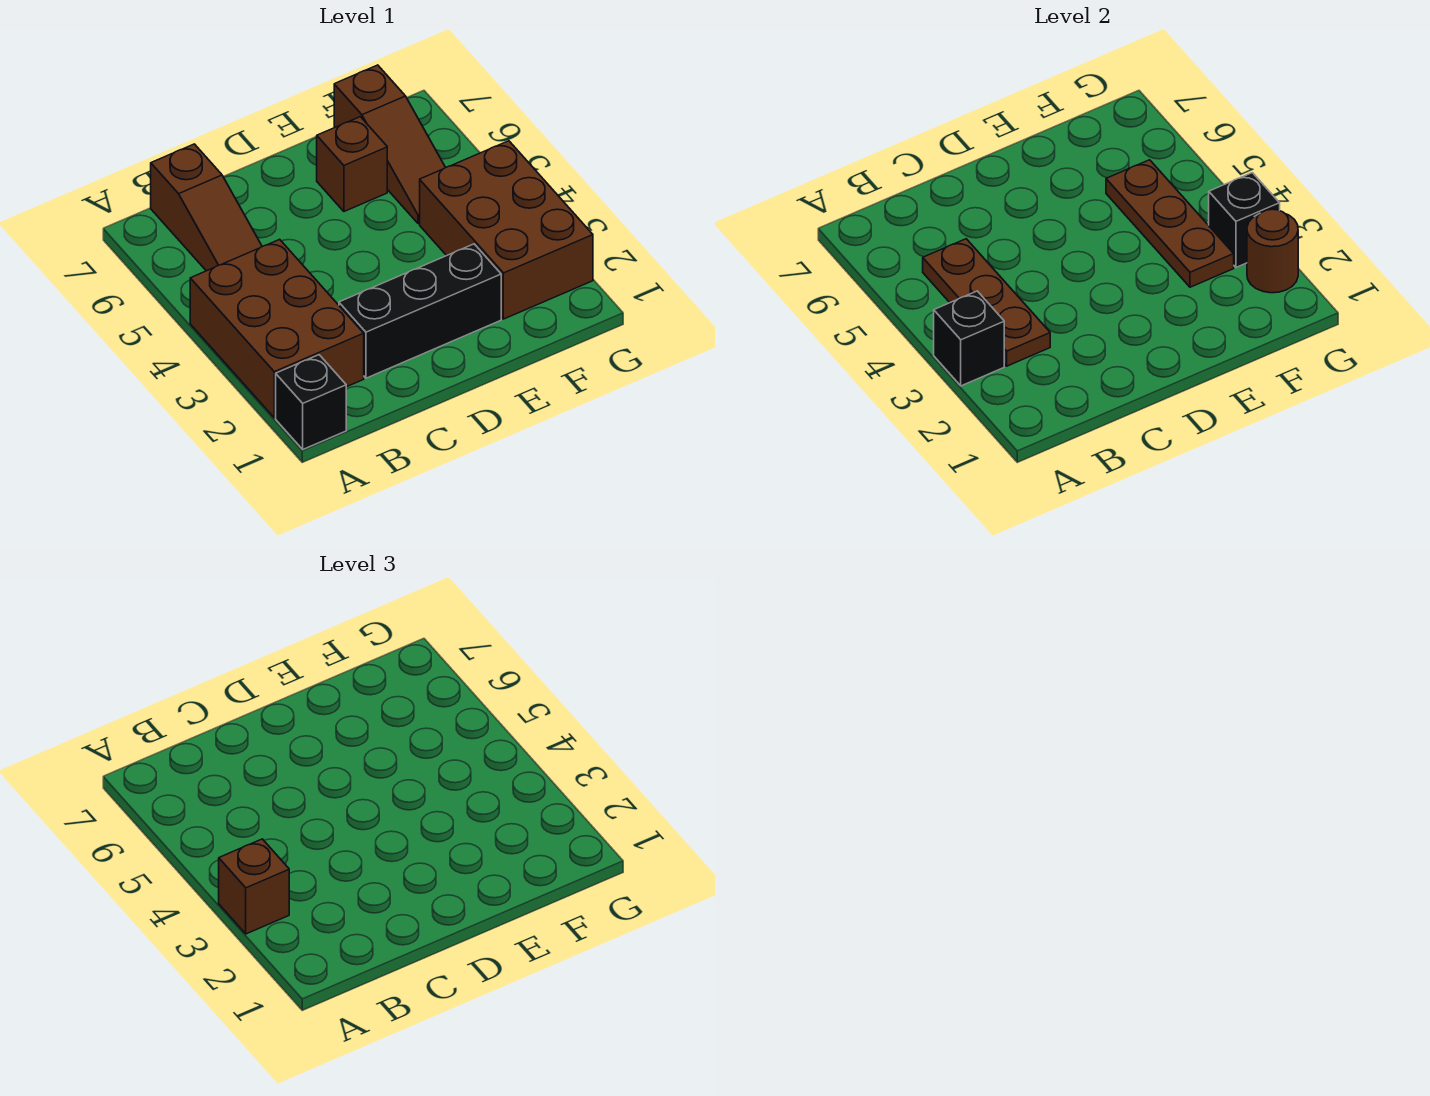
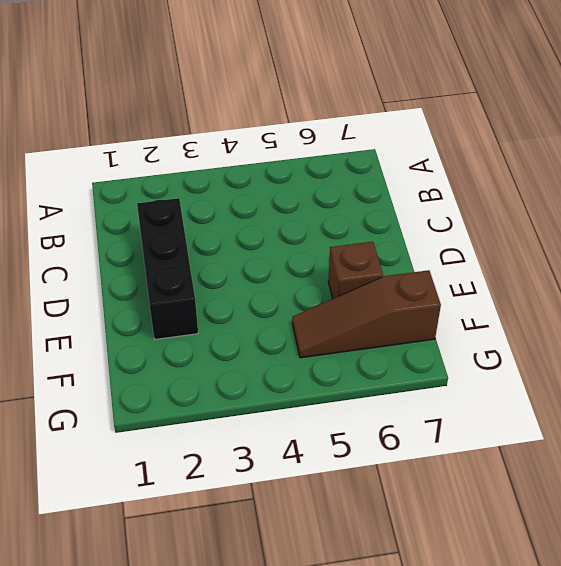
none -> black 1x1 brick [276,355,346,449]
none -> brown 2x3 brick [190,239,364,418]
none -> brown 1x3 slope [151,144,262,271]

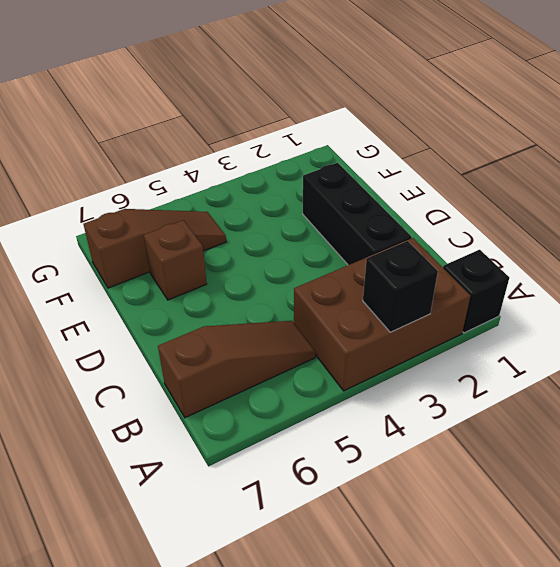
none -> brown 2x3 brick [420,141,593,319]
none -> brown 1x3 plate [923,239,1050,366]
none -> brown 1x3 plate [1106,160,1234,287]

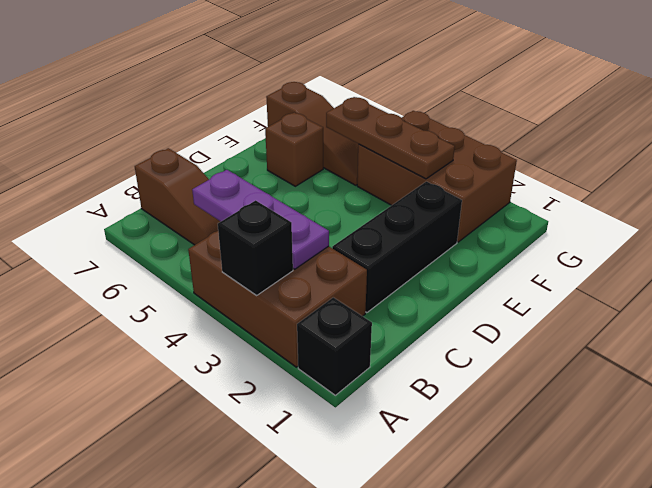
purple 1x3 plate [192,170,329,269] -> brown 1x3 plate [923,239,1050,366]
none -> brown 1x1 round brick [1247,209,1298,293]
none -> black 1x1 brick [1209,173,1280,267]
none -> brown 1x1 brick [219,839,289,934]

